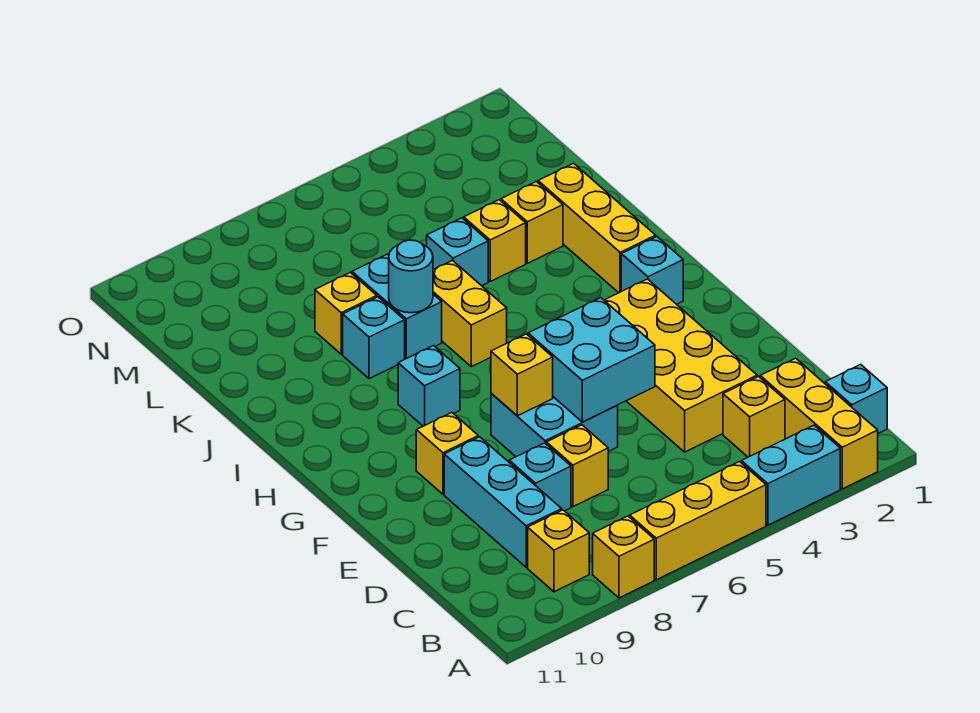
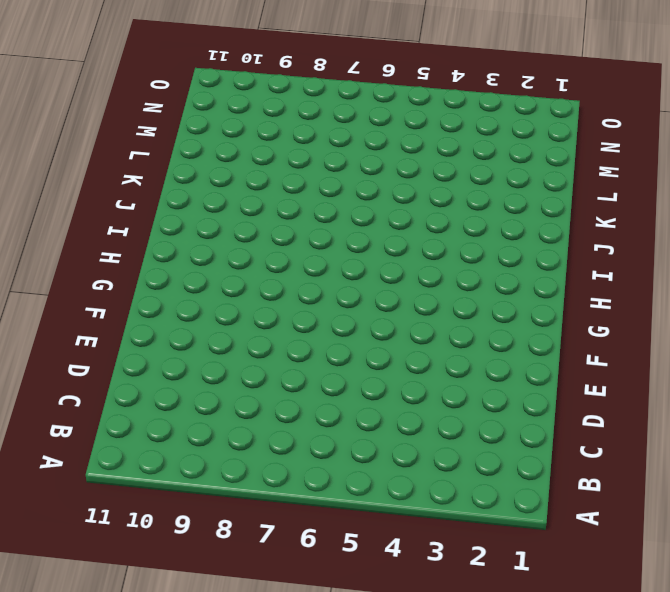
none -> yellow 1x3 brick [760,358,878,489]
none -> cyan 1x2 brick [741,425,840,525]
none -> yellow 1x3 brick [630,462,766,580]

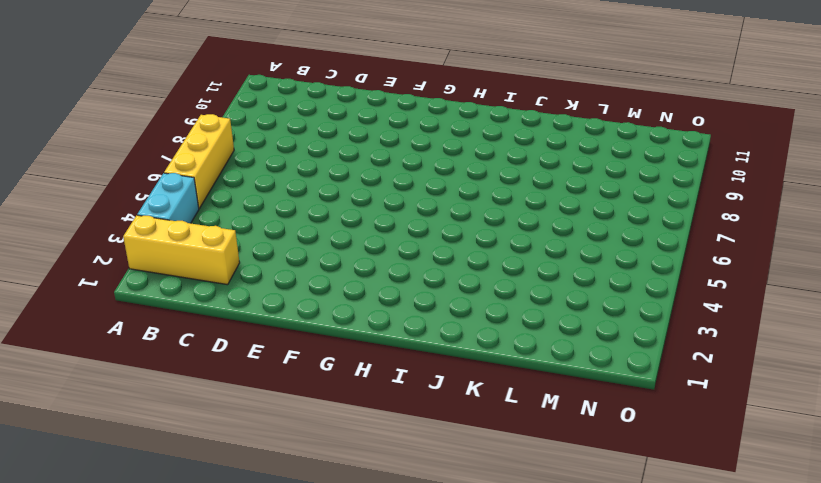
none -> yellow 1x1 brick [593,516,654,598]
none -> cyan 1x1 brick [825,364,887,433]
none -> yellow 1x1 brick [528,510,589,592]

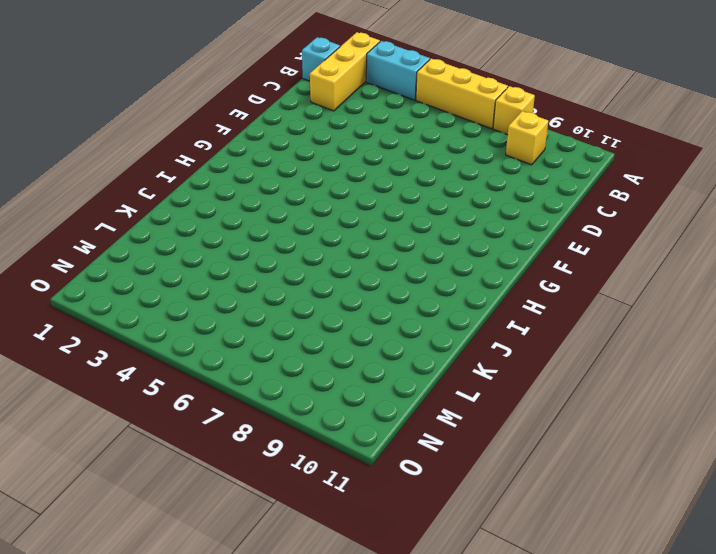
none -> yellow 1x1 brick [723,377,785,457]
none -> cyan 1x3 brick [444,437,562,567]
none -> yellow 2x4 brick [604,279,757,452]

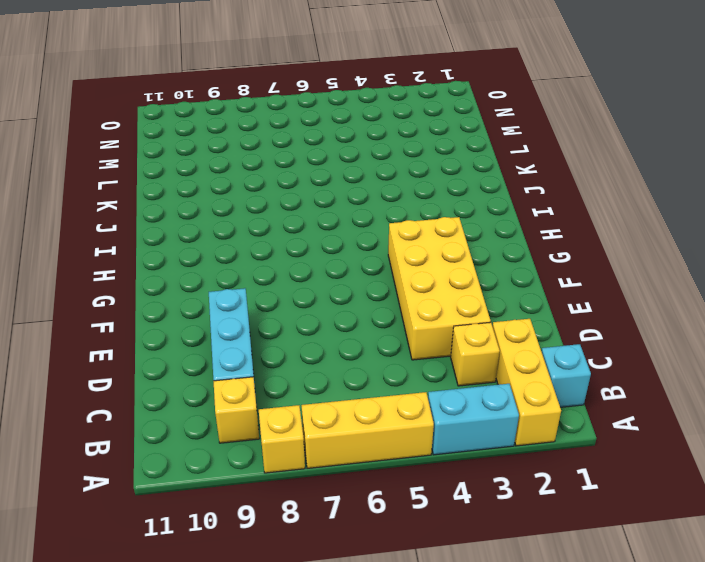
none -> yellow 1x1 brick [546,425,608,507]
none -> cyan 1x1 brick [509,443,571,511]
none -> cyan 2x2 brick [491,393,618,457]

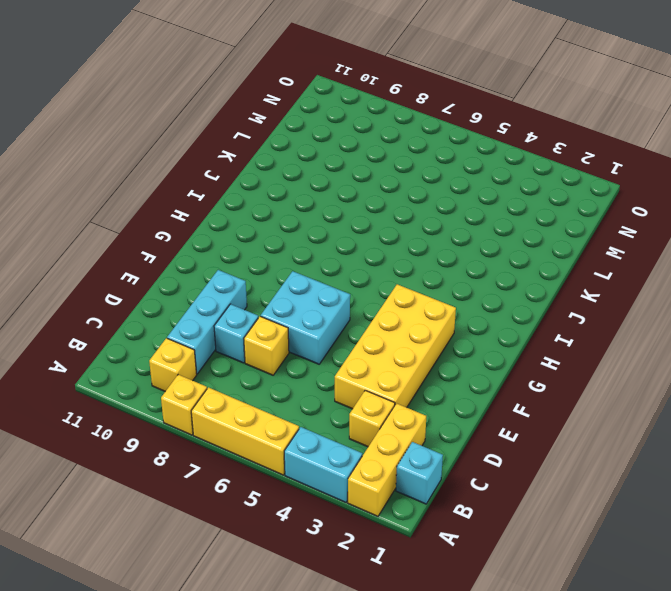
none -> yellow 1x1 brick [416,413,478,494]
none -> cyan 1x1 brick [621,237,683,304]
none -> cyan 1x1 brick [398,346,460,426]

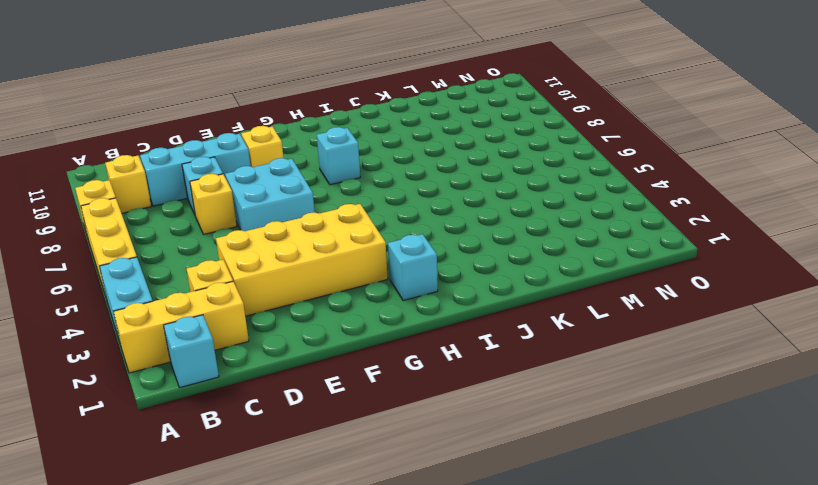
none -> yellow 1x3 brick [538,163,656,293]
none -> yellow 1x2 brick [433,260,507,367]
none -> cyan 1x2 brick [352,254,442,359]

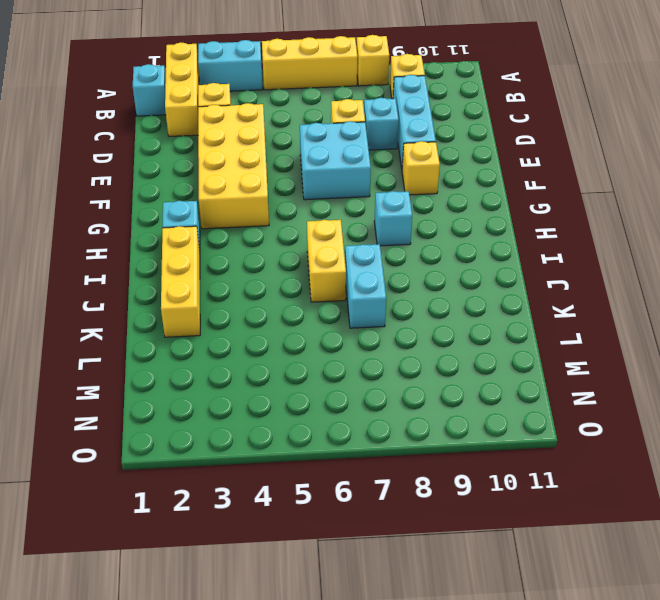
none -> cyan 1x1 brick [343,297,405,379]
none -> yellow 1x1 brick [501,182,563,263]
none -> yellow 1x1 brick [464,200,526,281]

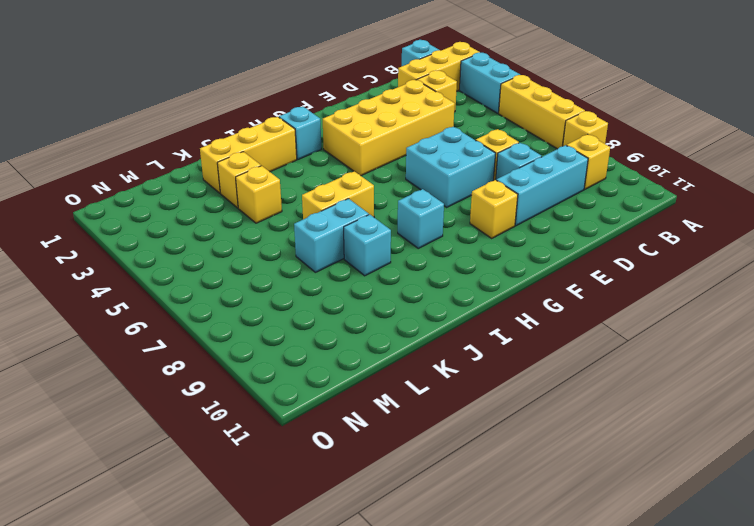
none -> cyan 1x1 brick [427,218,488,286]
none -> yellow 1x1 brick [315,272,377,354]
none -> cyan 2x2 brick [528,298,655,422]

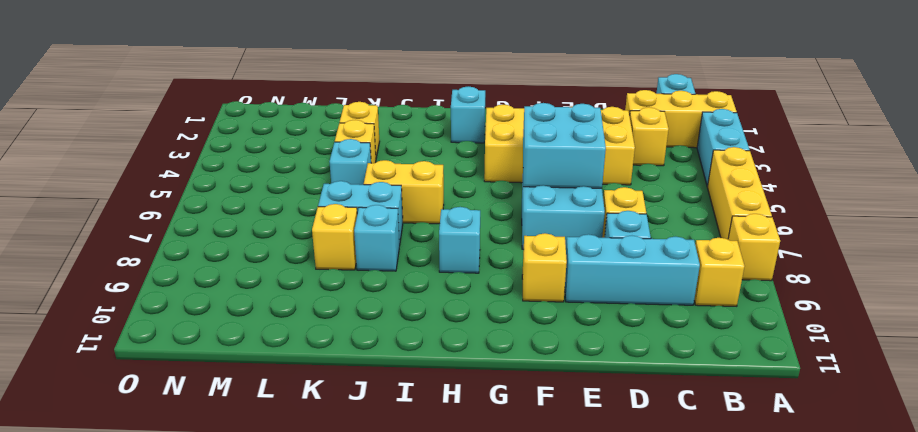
none -> yellow 1x3 brick [538,163,656,293]
none -> yellow 1x1 brick [491,334,553,416]
none -> cyan 1x1 round brick [389,240,433,313]

